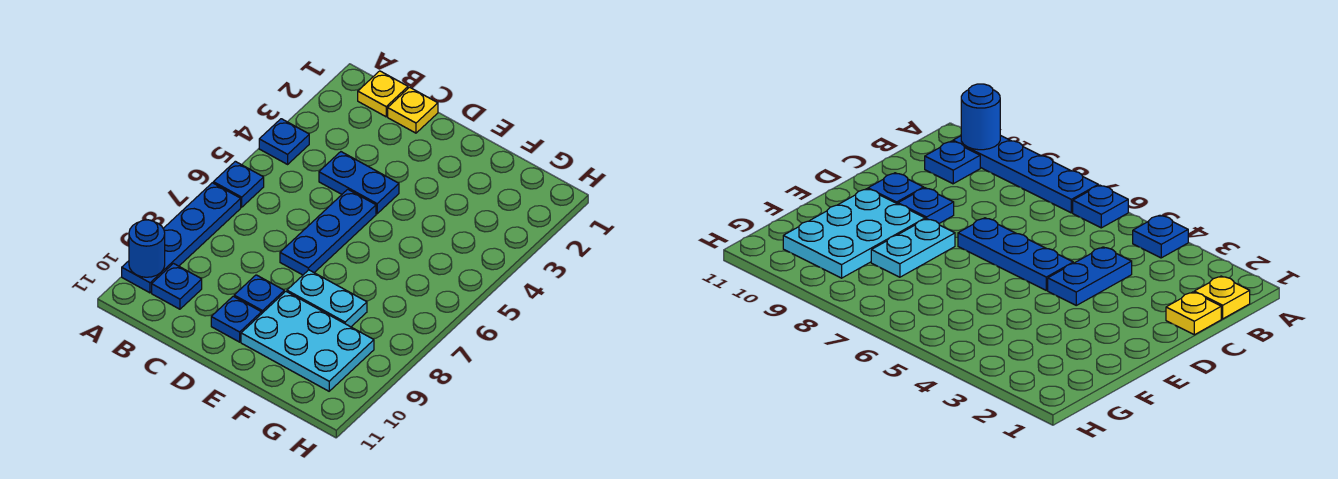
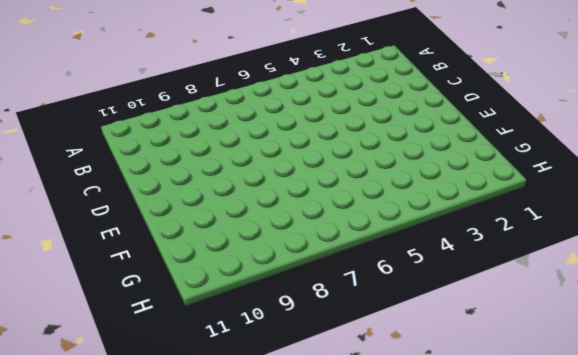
none -> blue 1x1 plate [259,119,309,164]
none -> blue 1x1 plate [213,161,264,207]
none -> blue 1x4 plate [122,183,241,293]

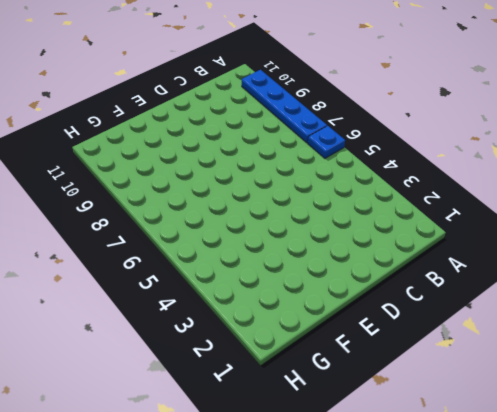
none -> blue 1x1 plate [259,119,309,164]
none -> yellow 1x1 plate [358,71,408,117]
none -> blue 1x1 plate [152,264,202,309]

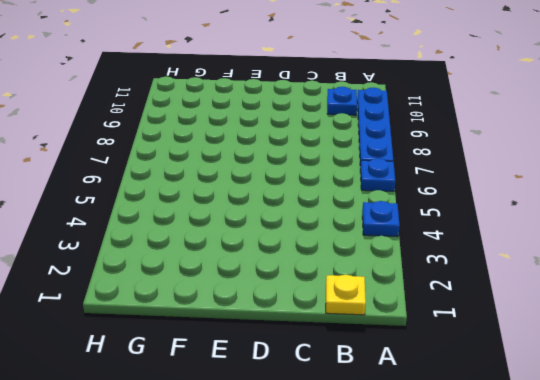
none -> yellow 1x1 plate [388,87,438,133]
none -> blue 1x2 plate [319,152,399,214]
none -> blue 1x3 plate [280,189,376,275]

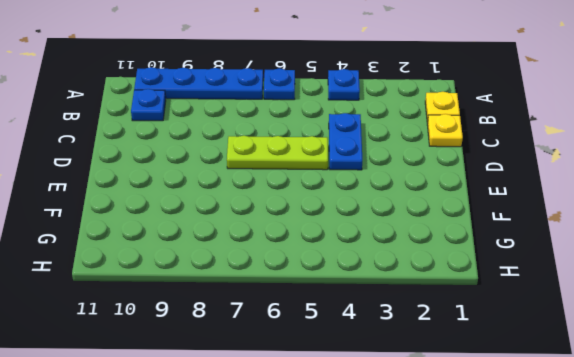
lime 1x3 plate [227,136,328,170] -> blue 1x3 plate [280,189,376,275]
none -> blue 1x1 plate [234,275,284,313]
none -> blue 1x1 plate [211,296,262,342]
none -> cyan 1x2 plate [287,270,367,327]

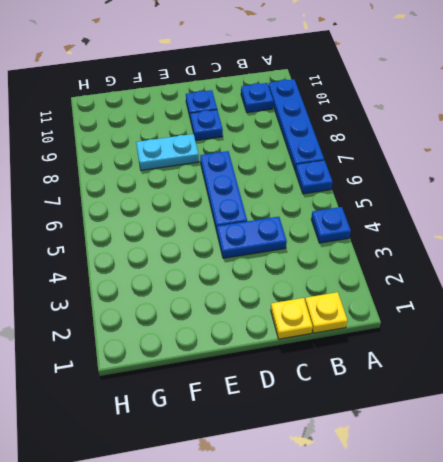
none -> cyan 2x3 plate [241,292,374,391]
none -> blue 1x1 round brick [129,220,165,277]

